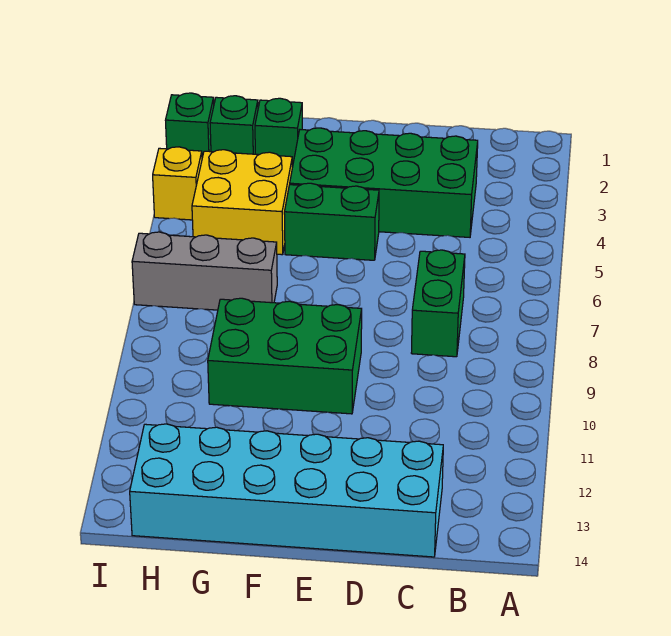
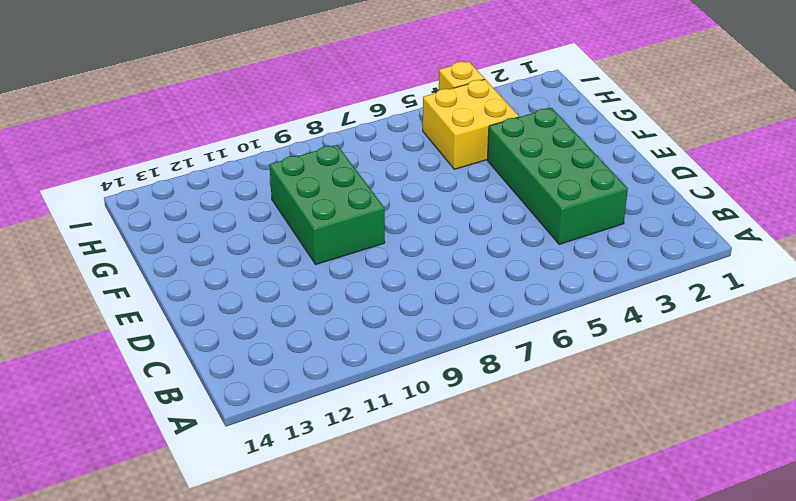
none -> green 1x2 brick [411,250,465,357]
none -> cyan 2x6 brick [130,424,443,557]

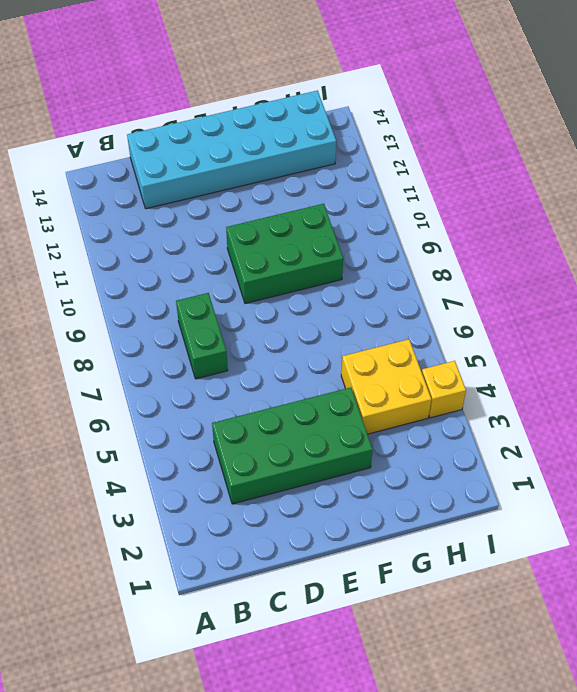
none -> green 1x2 brick [284,183,379,260]
none -> green 1x1 brick [255,98,302,167]

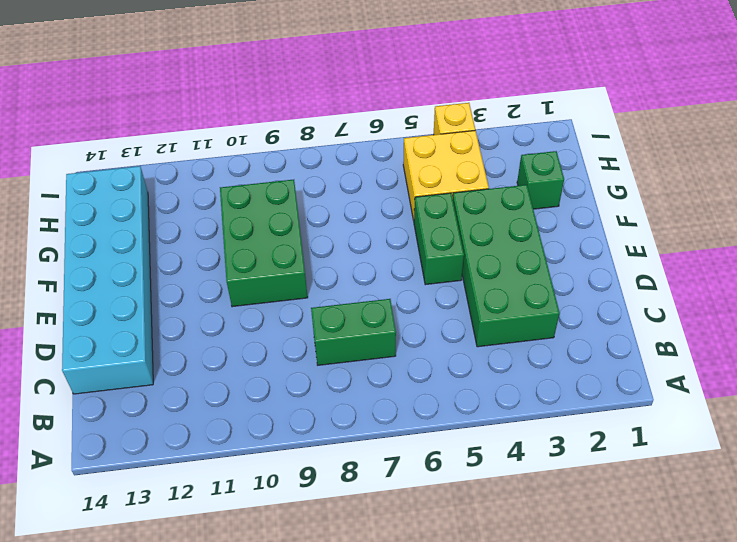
none -> grey 1x3 brick [132,232,277,310]
none -> green 1x1 brick [210,96,258,154]

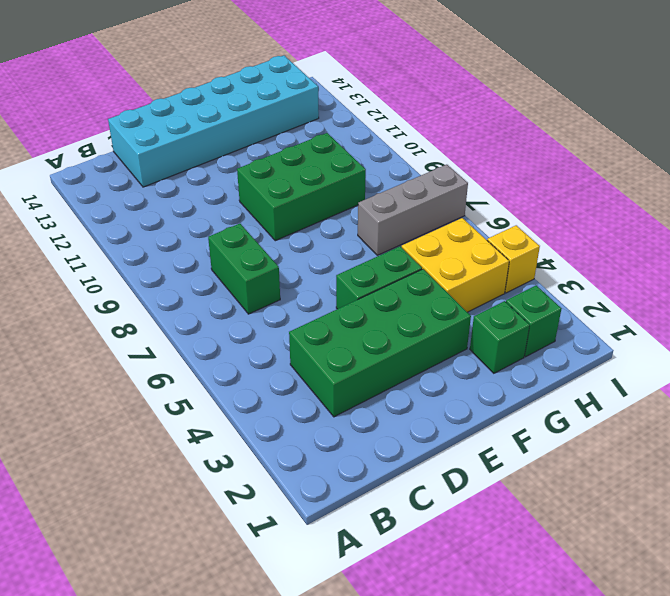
none -> green 1x1 brick [165,93,214,158]

